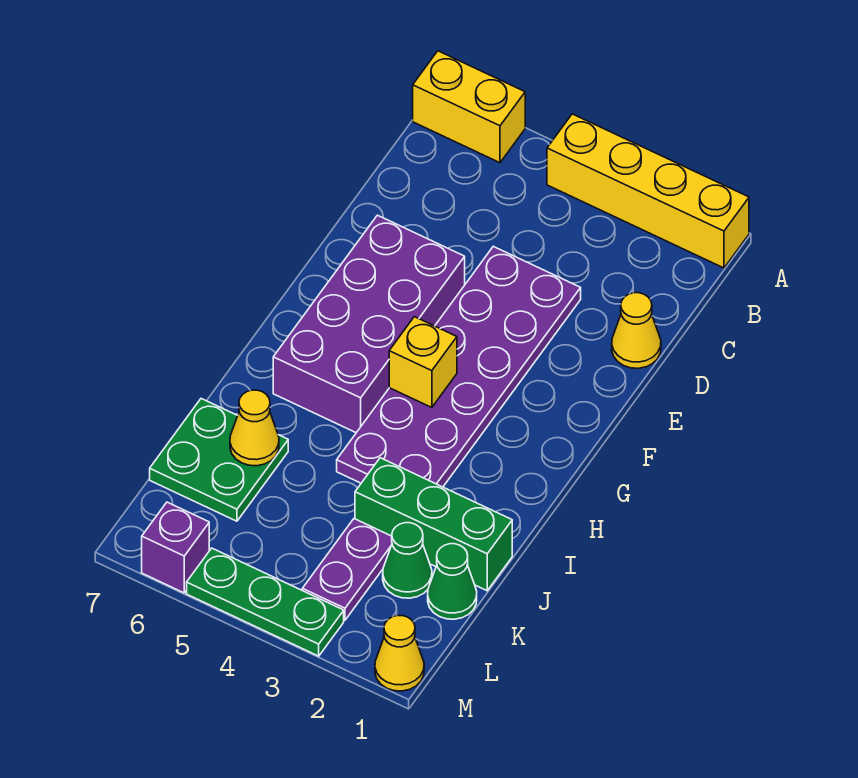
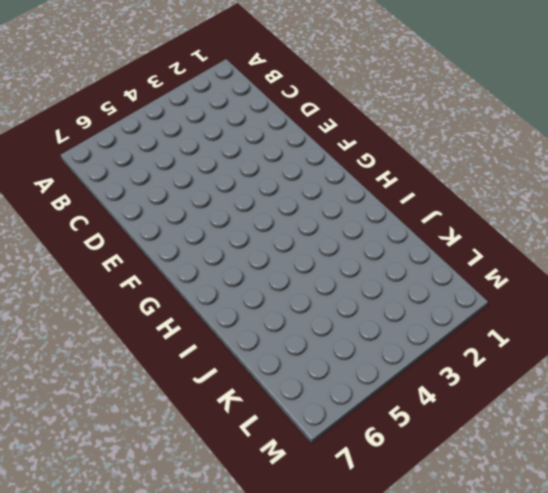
none -> yellow 1x4 brick [547,114,749,268]
none -> yellow 1x2 brick [413,51,525,163]
none -> yellow 1x1 cone [612,293,661,368]

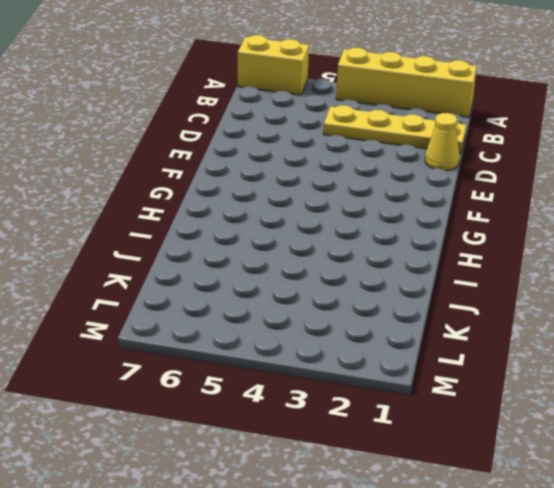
yellow 1x4 plate [323,105,466,153] -> none
none -> purple 2x6 plate [337,246,581,487]
none -> purple 2x4 brick [273,215,465,433]
none -> green 1x3 brick [355,458,512,591]

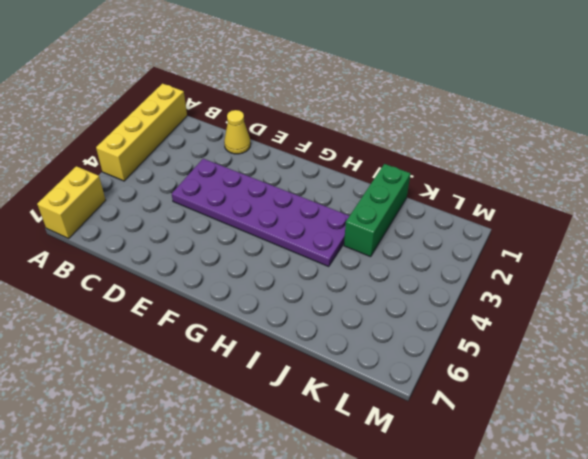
none -> purple 2x4 brick [273,215,465,433]
none -> green 2x2 plate [150,399,288,521]
none -> green 1x1 cone [428,544,477,619]

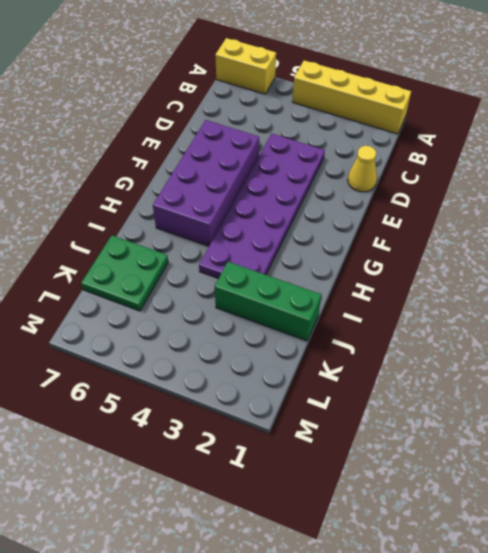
none -> green 1x1 cone [428,544,477,619]
none -> green 1x1 cone [383,523,432,598]
none -> purple 1x2 plate [302,519,392,620]

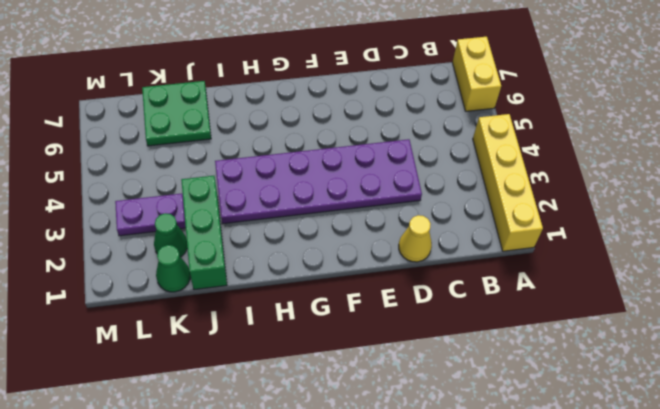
none -> purple 2x4 brick [273,215,465,433]
none -> yellow 1x1 cone [375,615,424,691]
none -> green 1x3 plate [187,548,344,656]

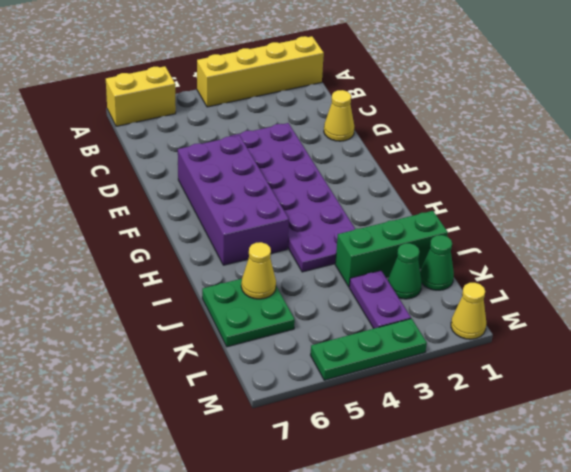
none -> purple 1x1 brick [142,502,209,593]
none -> yellow 1x1 brick [389,317,457,408]

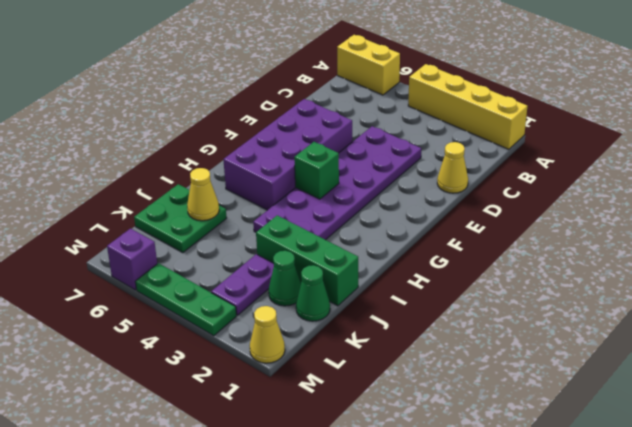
green 1x1 brick [294,142,339,199] -> yellow 1x1 brick [389,317,457,408]

